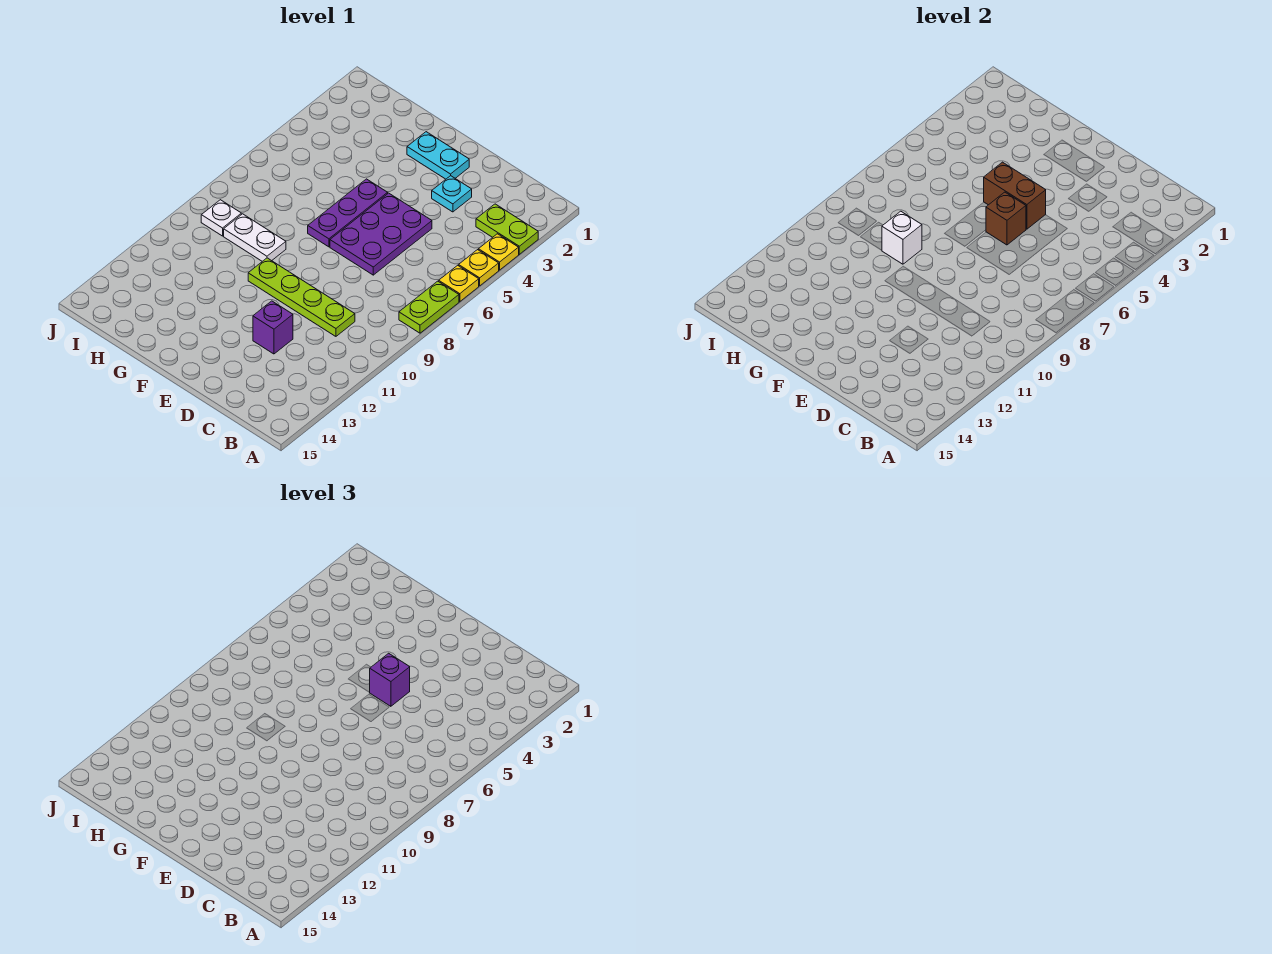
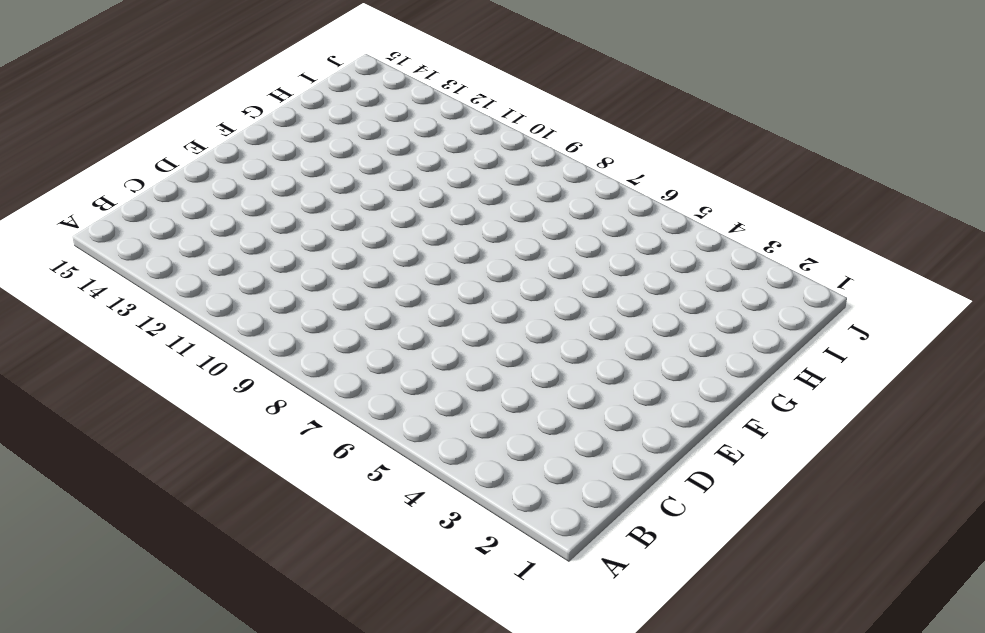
none -> lime 1x2 plate [476,204,538,254]
none -> yellow 1x1 plate [478,234,519,270]
none -> yellow 1x1 plate [459,250,499,286]

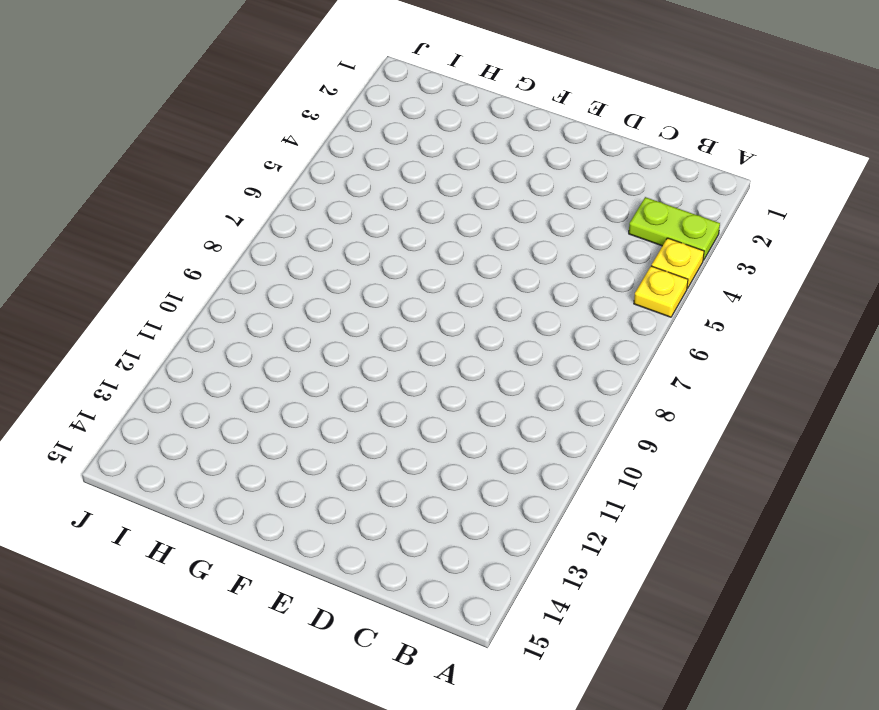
none -> yellow 1x1 plate [439,265,479,302]
none -> lime 1x2 plate [399,281,459,333]
none -> lime 1x4 plate [248,258,355,336]

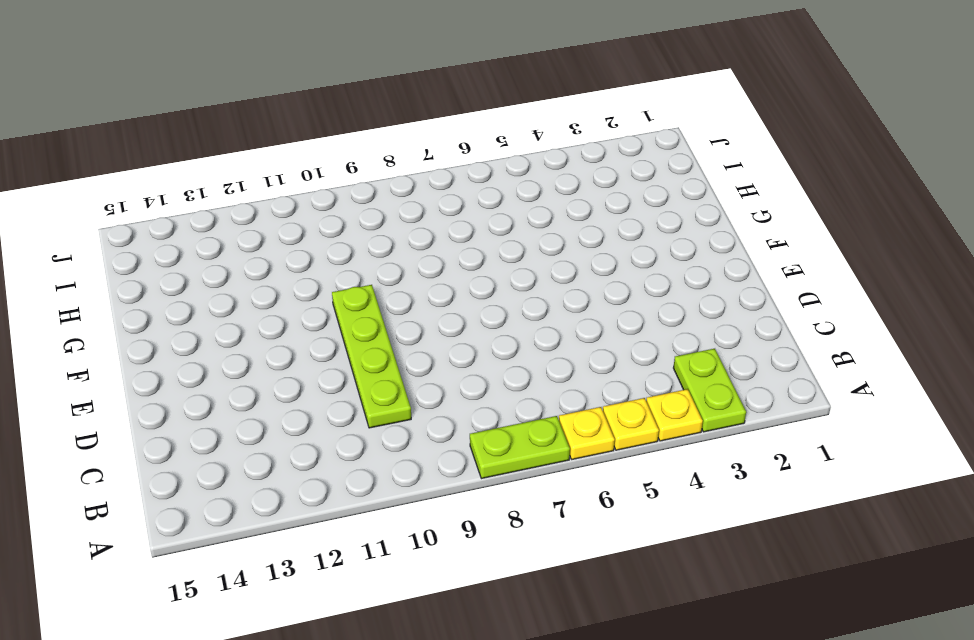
none -> cyan 1x1 plate [432,176,472,212]
none -> purple 2x3 plate [330,193,432,275]
none -> purple 1x1 brick [253,301,293,354]

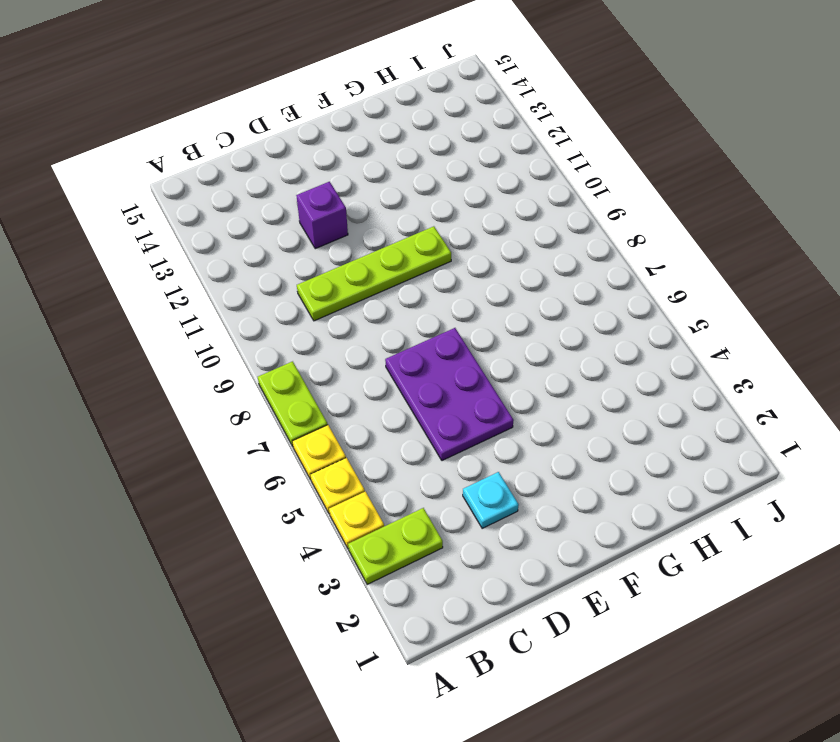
none -> cyan 1x2 plate [407,132,469,179]
none -> purple 1x3 plate [308,179,388,247]
none -> white 1x2 plate [224,214,286,261]

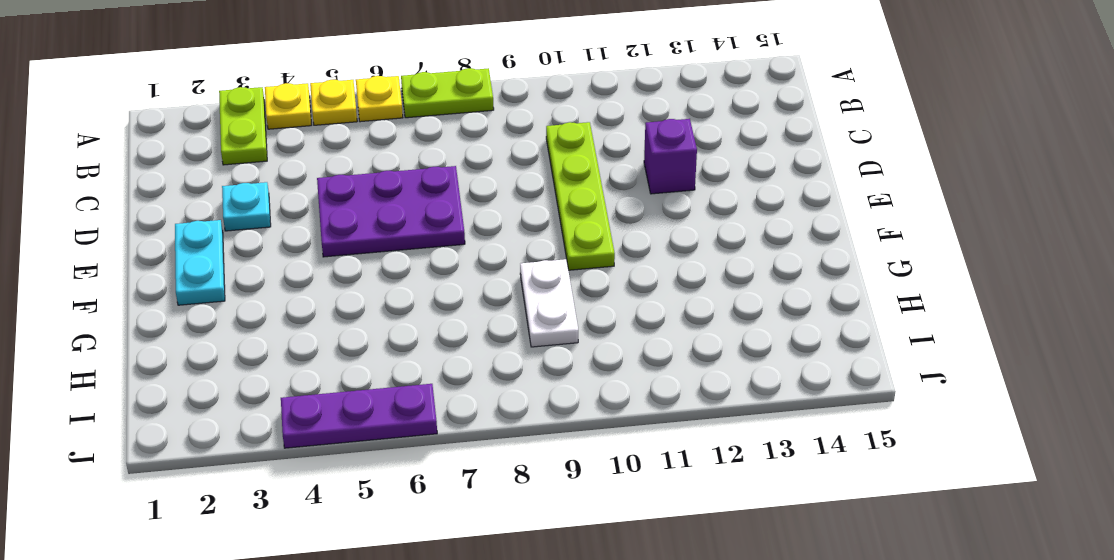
purple 1x3 plate [281,384,437,448] -> purple 1x3 plate moved to [308,179,388,247]
none -> white 1x1 plate [201,200,241,236]
none -> brown 1x2 brick [984,162,1046,229]
none -> brown 1x1 brick [986,192,1026,245]

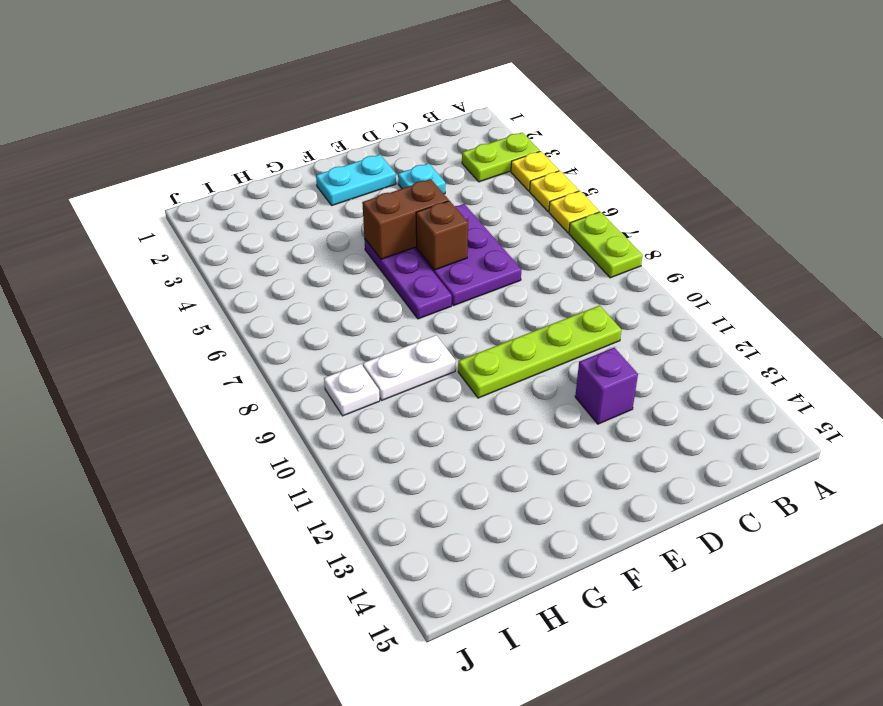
none -> white 1x1 brick [882,211,922,264]
none -> purple 1x1 brick [369,653,410,706]

